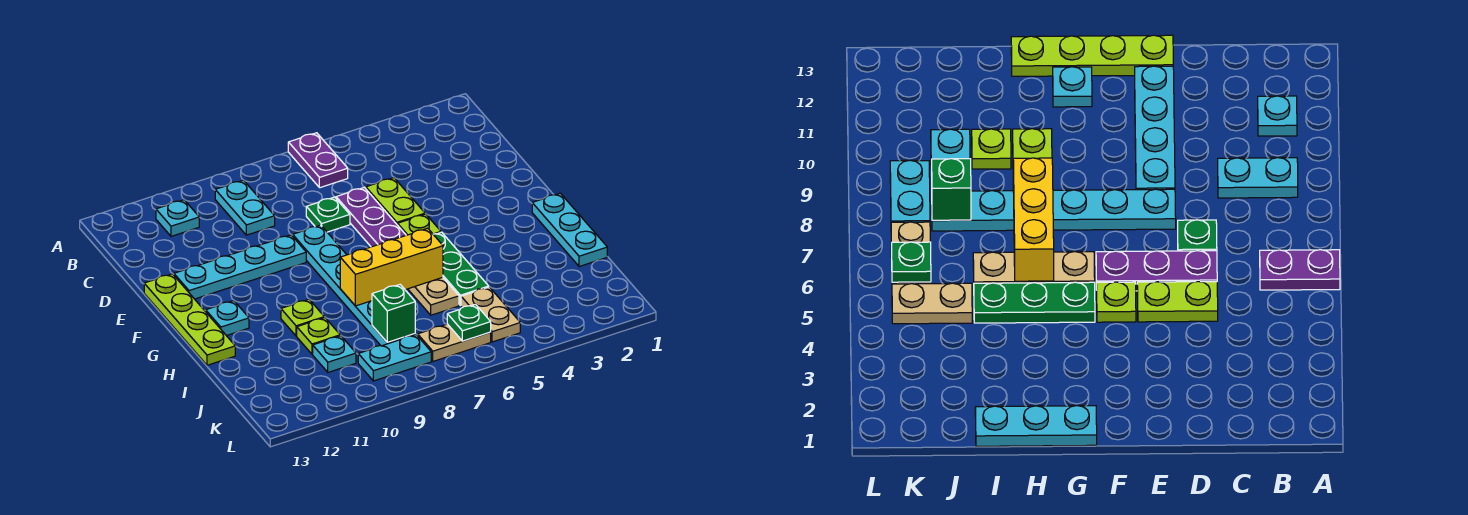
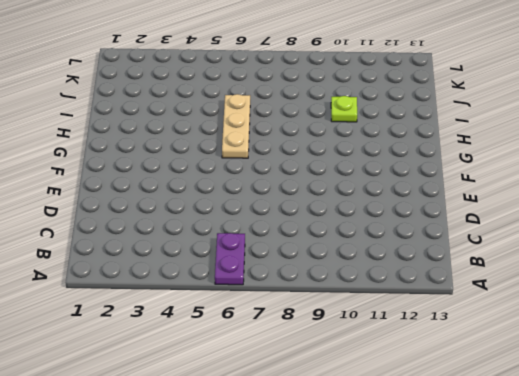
none -> cyan 1x2 plate [215,180,275,235]
none -> cyan 1x1 plate [156,200,199,236]
none -> lime 1x2 plate [366,178,425,225]

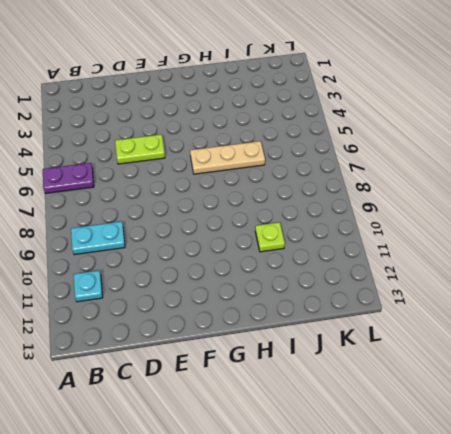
none -> purple 1x3 plate [336,187,406,247]
none -> green 1x1 plate [306,197,350,232]
none -> cyan 1x6 plate [293,225,415,346]

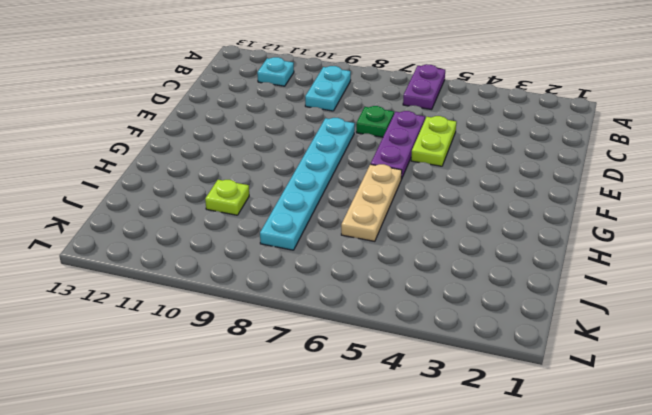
none -> cyan 1x4 plate [174,235,306,299]
none -> lime 1x4 plate [144,274,235,365]
none -> lime 1x1 plate [398,214,441,235]

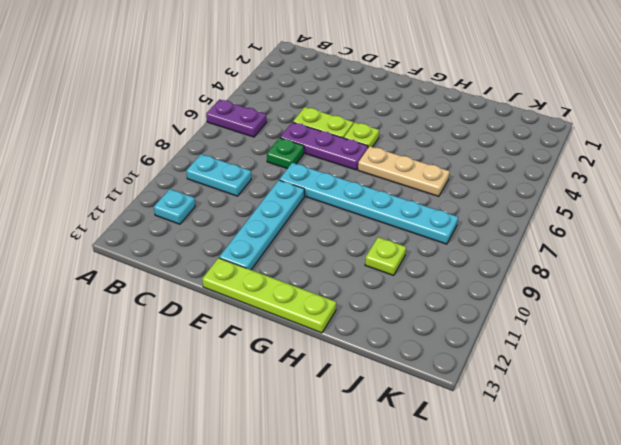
none -> cyan 1x3 plate [532,193,607,267]
none -> green 1x3 plate [433,232,489,306]
none -> cyan 1x1 plate [206,301,249,336]

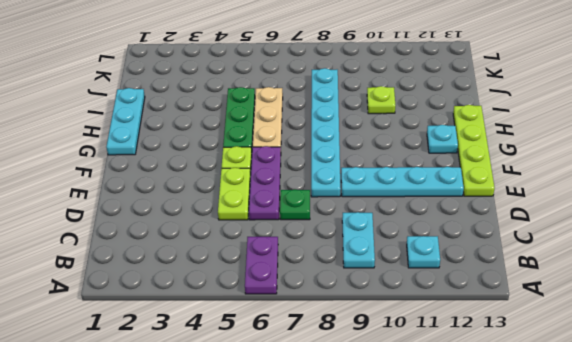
none -> lime 1x1 plate [281,299,324,336]
none -> tan 1x2 plate [461,287,520,342]
none -> cyan 1x1 plate [313,336,356,372]

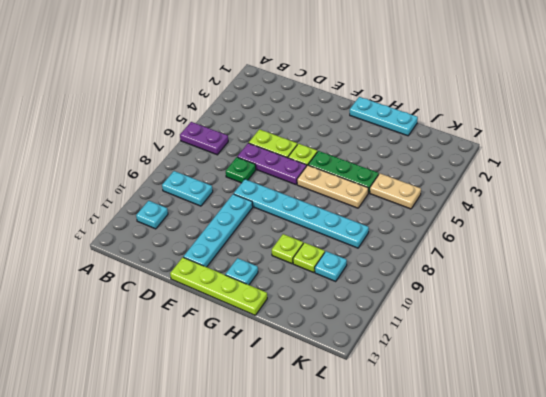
none -> tan 1x2 plate [418,324,491,361]
none -> cyan 1x2 plate [358,335,431,381]
none -> yellow 1x3 brick [340,228,443,306]

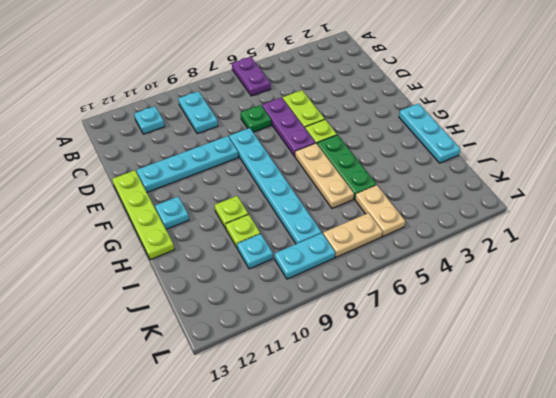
none -> yellow 1x3 brick [340,228,443,306]
none -> green 1x1 brick [372,285,415,342]
none -> green 1x1 plate [447,304,491,341]

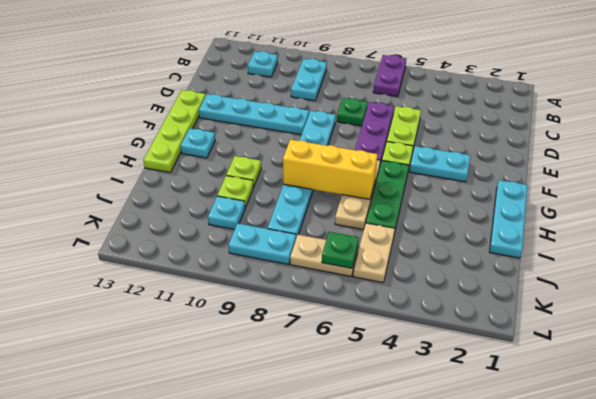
cyan 1x2 plate [410,146,470,182] -> none
none -> green 1x1 brick [372,285,415,342]

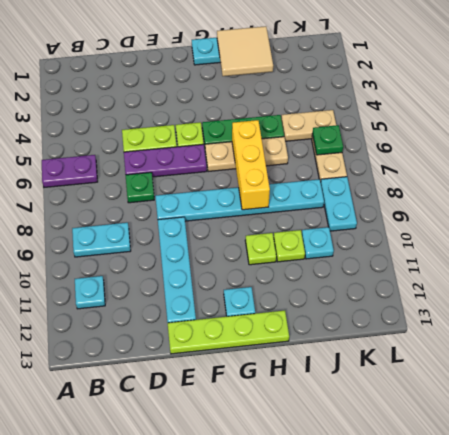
tan 2x2 tile [217,26,273,76] -> none
none -> green 1x1 brick [372,285,415,342]

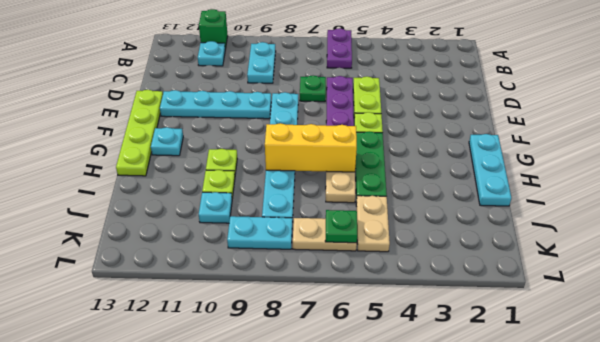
green 1x1 brick [199,9,228,49] -> green 1x1 brick moved to [372,285,415,342]

